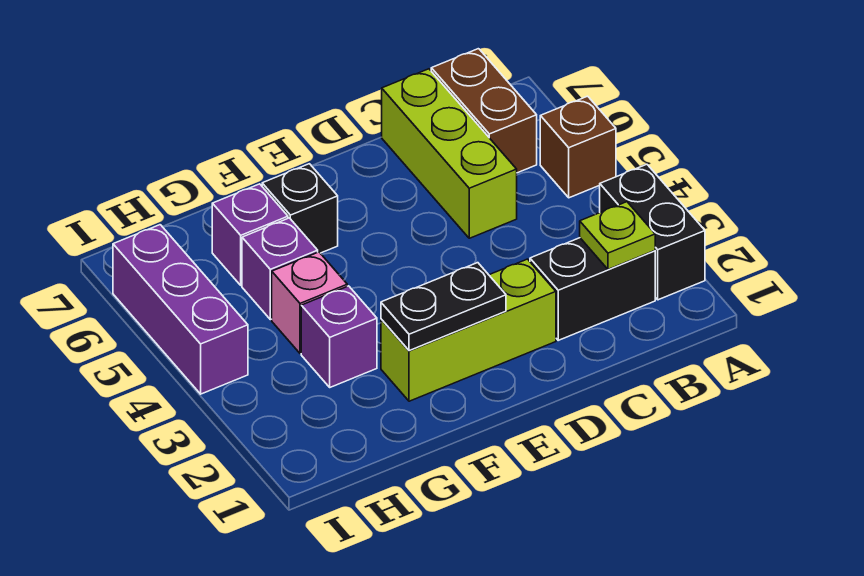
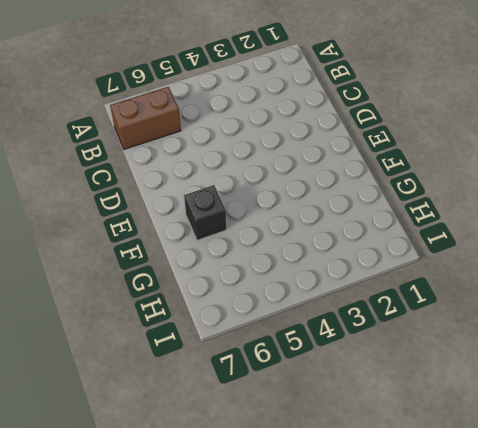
none -> black 1x2 brick [600,164,705,300]
none -> brown 1x1 brick [540,96,616,198]
none -> black 1x2 brick [530,238,655,340]

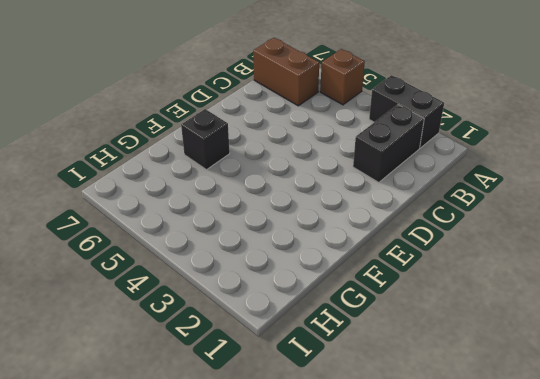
none -> lime 1x3 brick [382,69,517,238]
none -> lime 1x3 brick [381,259,556,401]
none -> purple 1x1 brick [301,286,377,387]

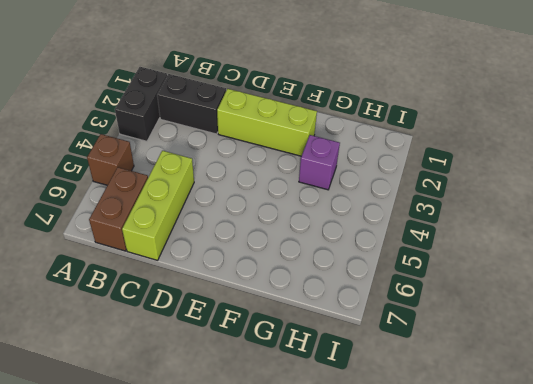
none -> black 1x1 brick [262,164,338,253]
none -> pink 1x1 brick [272,252,347,354]
none -> purple 1x1 brick [242,218,318,320]

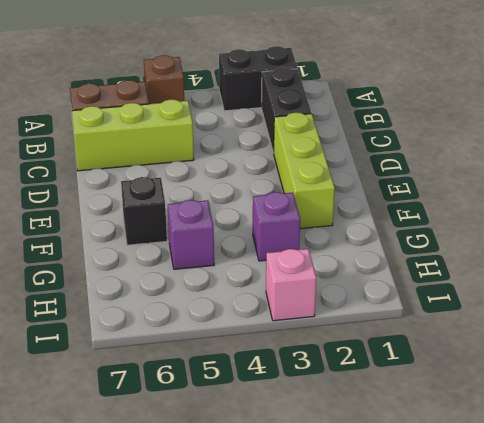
pink 1x1 brick [266,249,316,321] -> pink 1x1 brick moved to [272,252,347,354]
none -> purple 1x1 brick [212,184,288,285]
none -> purple 1x3 brick [113,225,248,394]
none -> lime 1x1 plate [580,202,655,269]

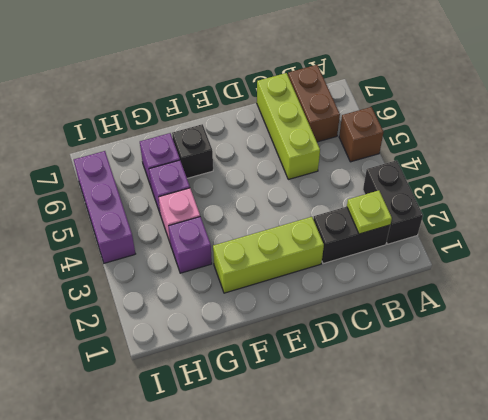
none -> black 1x2 plate [381,263,506,351]

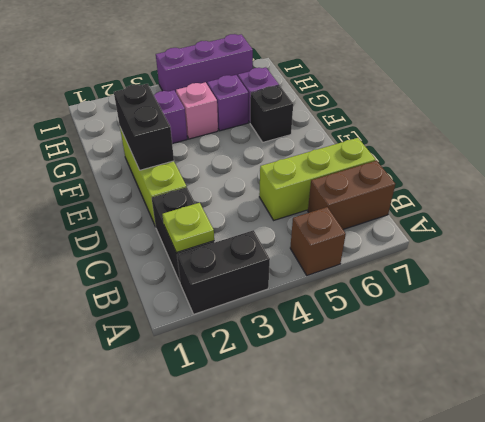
black 1x2 brick [114,84,174,170] -> black 1x2 plate [381,263,506,351]

